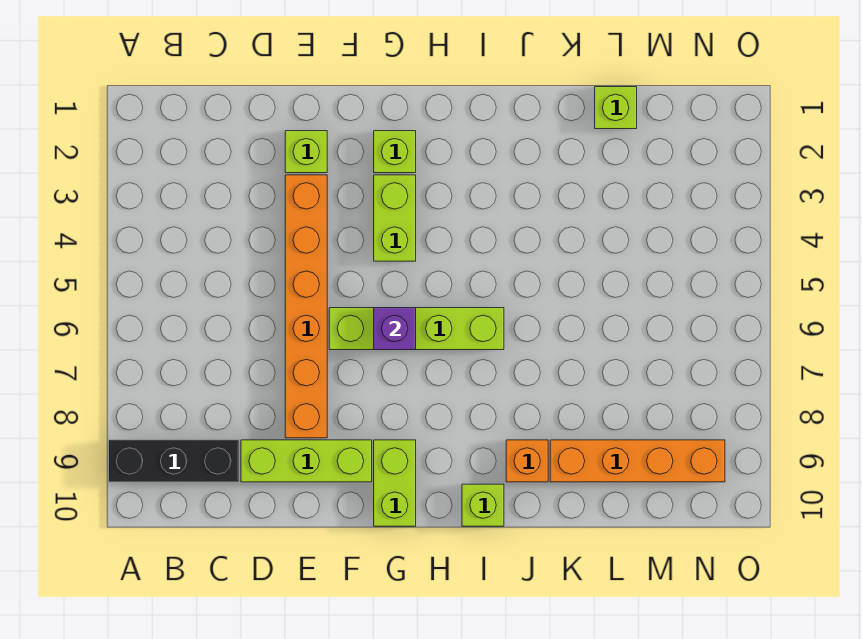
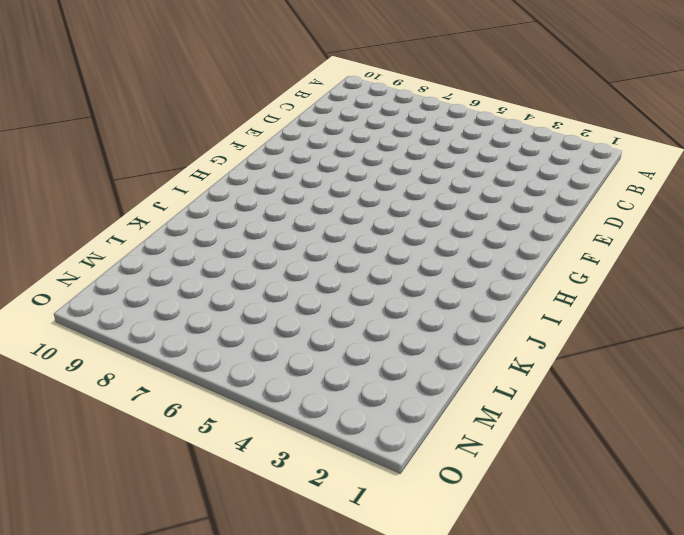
none -> black 1x3 brick [109,440,239,482]
none -> lime 1x3 brick [241,440,372,482]
none -> lime 1x1 brick [285,131,327,173]

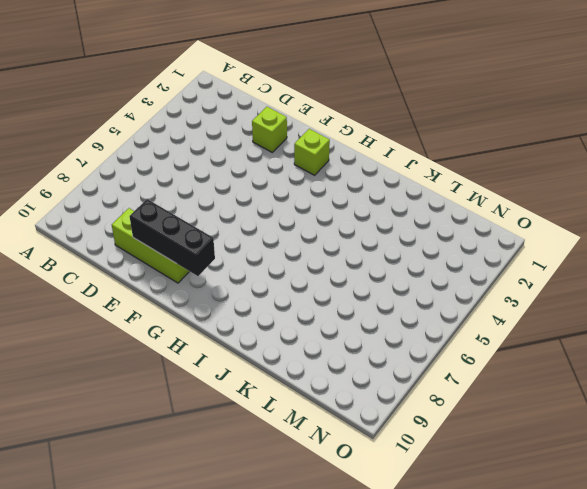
black 1x3 brick [129,199,215,276] -> black 1x3 brick moved to [109,440,239,482]
none -> orange 1x6 brick [285,175,327,438]
none -> lime 1x4 brick [329,308,504,350]
none -> lime 1x2 brick [374,175,416,261]

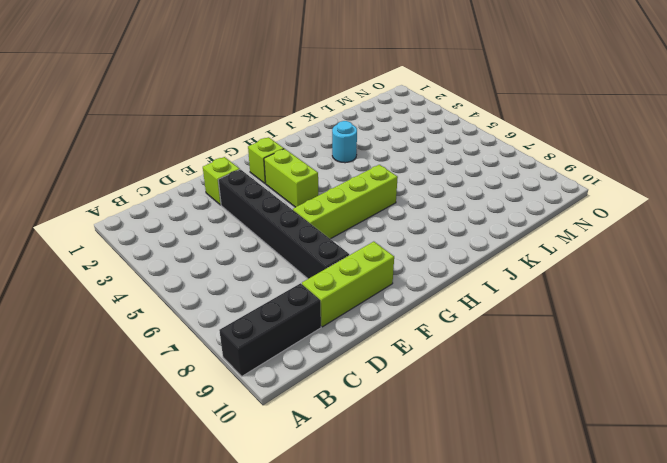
black 1x6 brick [218,169,349,279] -> orange 1x6 brick [285,175,327,438]
cyan 1x1 round brick [332,121,357,163] -> none
none -> lime 1x2 brick [374,440,416,526]
none -> lime 1x1 brick [462,484,504,526]
none -> orange 1x1 brick [506,440,548,482]

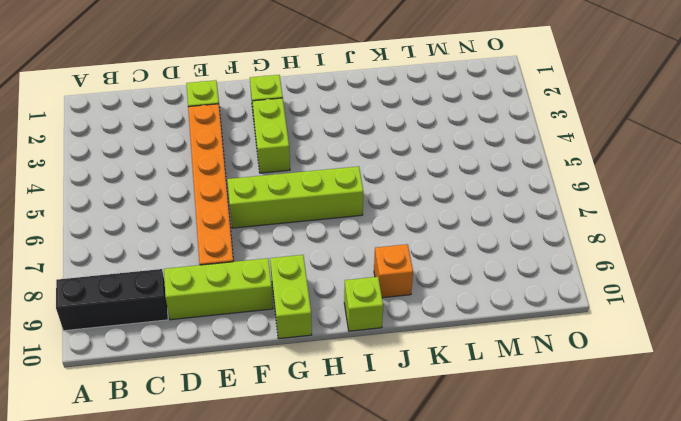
none -> orange 1x4 brick [550,440,725,482]
none -> lime 1x1 brick [595,87,637,129]
none -> purple 1x1 brick [374,308,416,350]

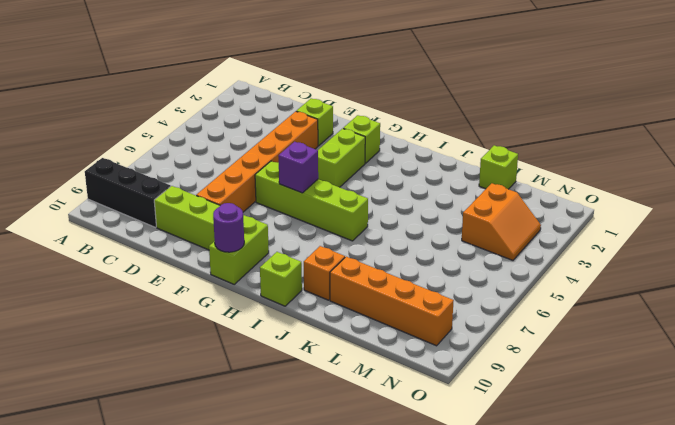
purple 1x1 round brick [213,203,244,252] -> none
orange 2x2 slope [462,183,541,260] -> none

